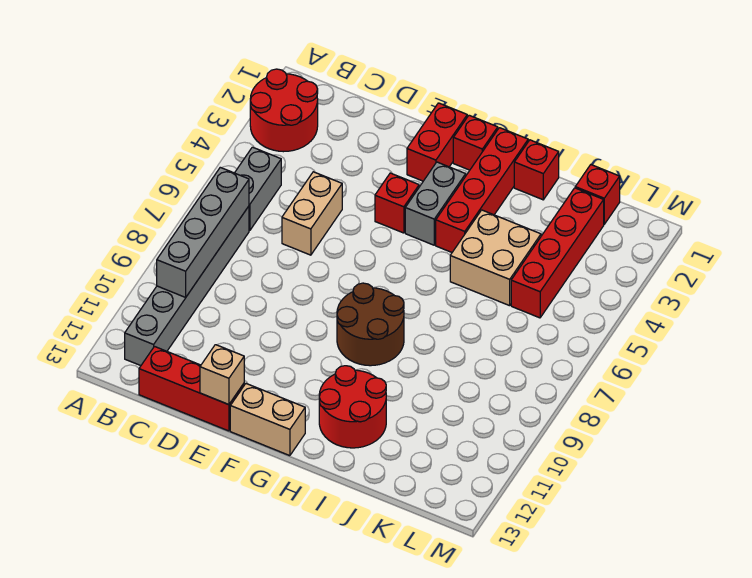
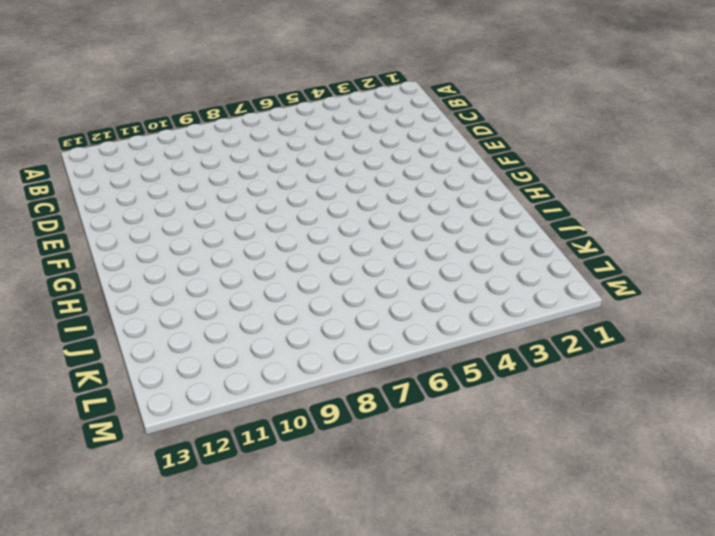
none -> red 2x2 round brick [250,69,318,152]
none -> grey 1x2 brick [235,147,281,231]
none -> grey 1x6 brick [125,206,249,366]

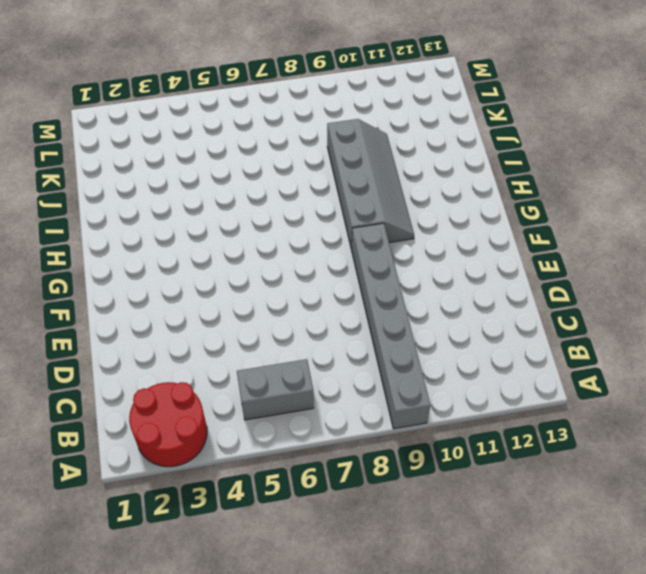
grey 1x6 brick [351,223,431,429] -> grey 1x6 brick turned to [125,206,249,366]
grey 2x4 slope [327,119,414,248] -> brown 2x2 round brick [337,283,404,366]
none -> red 1x3 brick [139,347,244,431]
none -> tan 1x2 brick [282,172,342,255]
none -> red 1x2 brick [407,103,467,181]

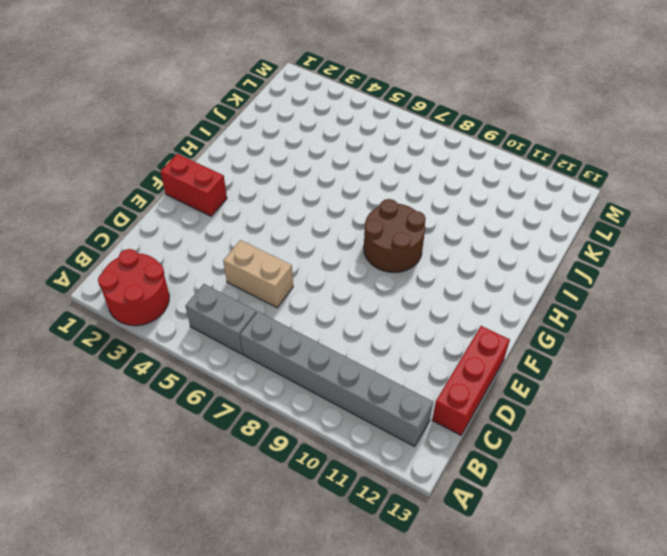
none -> red 1x1 brick [375,173,419,233]
none -> tan 1x2 brick [230,384,305,456]
none -> red 1x1 brick [453,115,498,170]

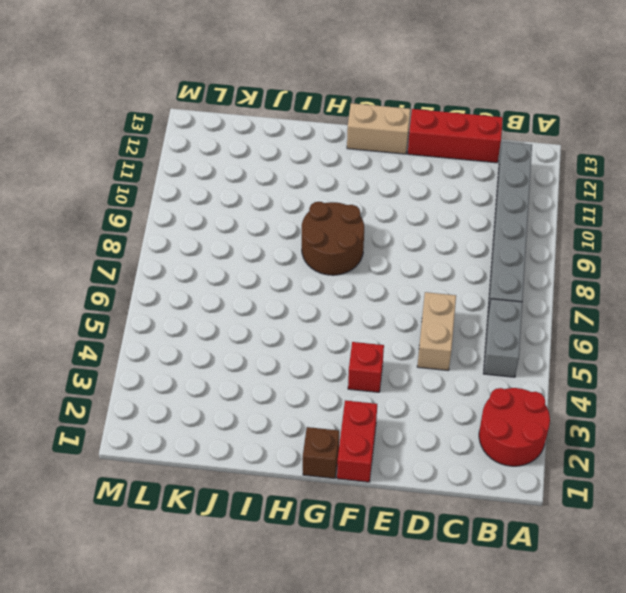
brown 1x1 brick [303,427,339,478] -> red 1x1 brick [453,115,498,170]
none -> grey 1x2 brick [405,162,466,245]
none -> red 1x4 brick [436,128,528,252]
none -> red 2x2 round brick [319,366,386,448]

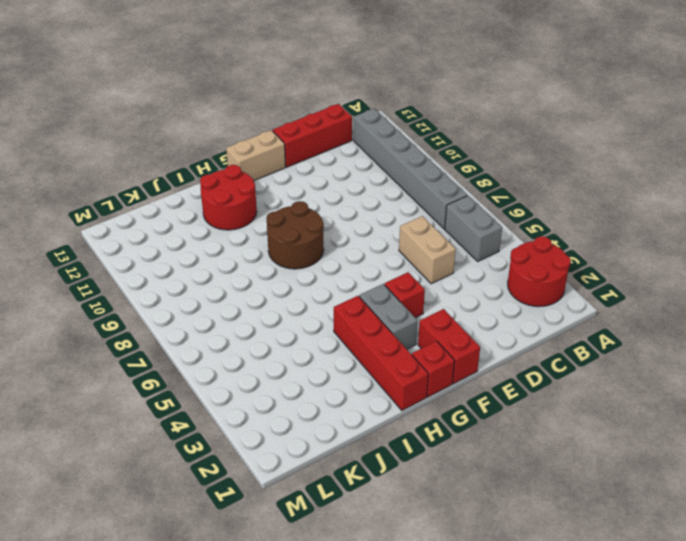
none -> red 1x1 brick [514,140,559,200]
none -> tan 2x2 brick [450,210,541,306]
none -> red 1x1 brick [575,165,620,224]

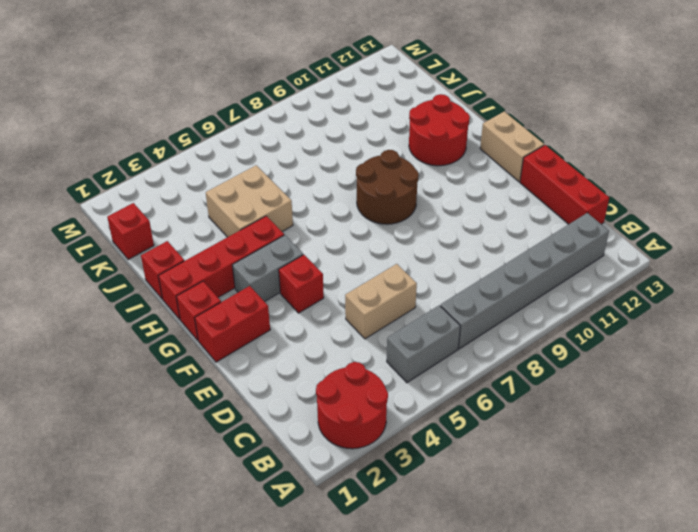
none -> red 1x4 brick [511,188,604,318]
none -> grey 1x4 brick [157,167,249,297]
none -> tan 1x1 brick [200,345,244,405]

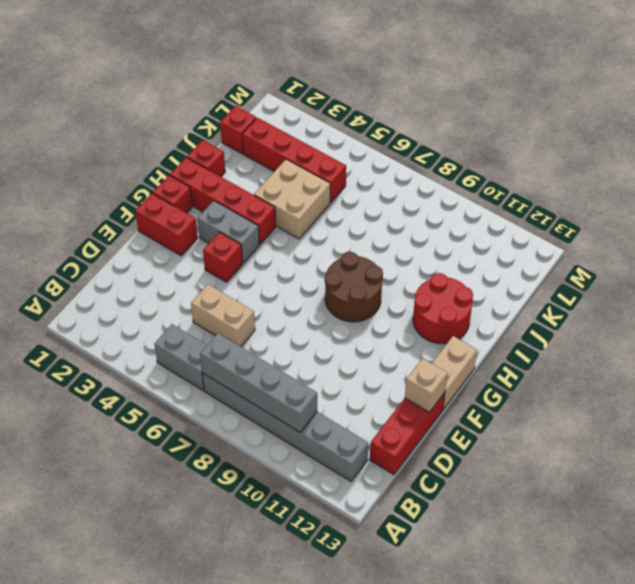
none -> red 2x2 round brick [250,69,318,152]

